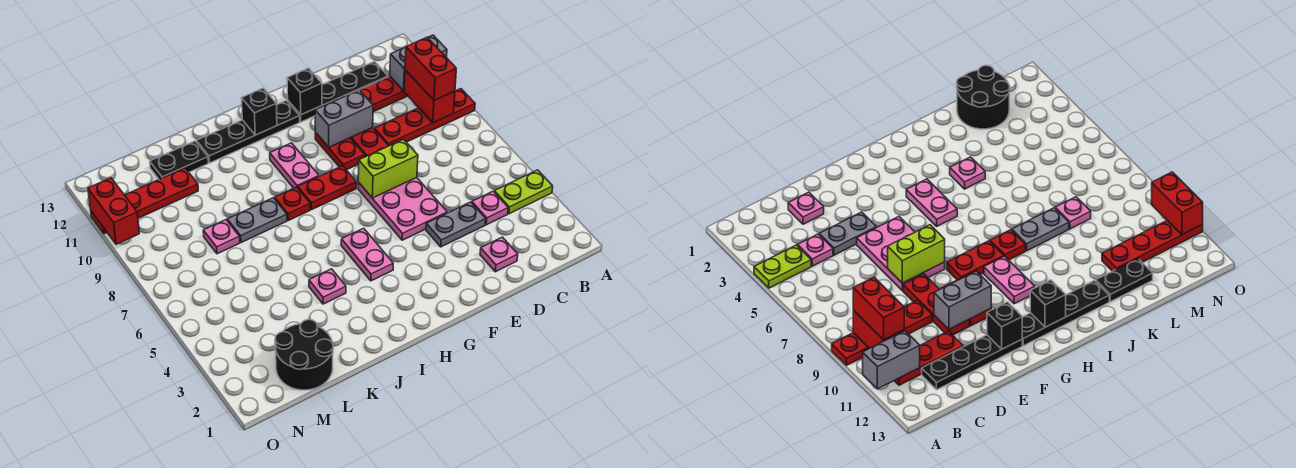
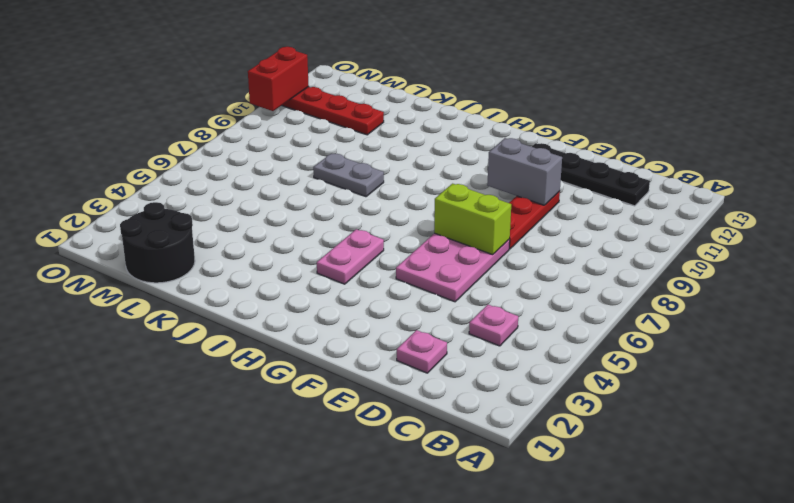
none -> lime 1x2 plate [494,170,553,214]
none -> red 1x4 plate [374,89,475,146]
none -> red 1x3 plate [360,76,408,112]

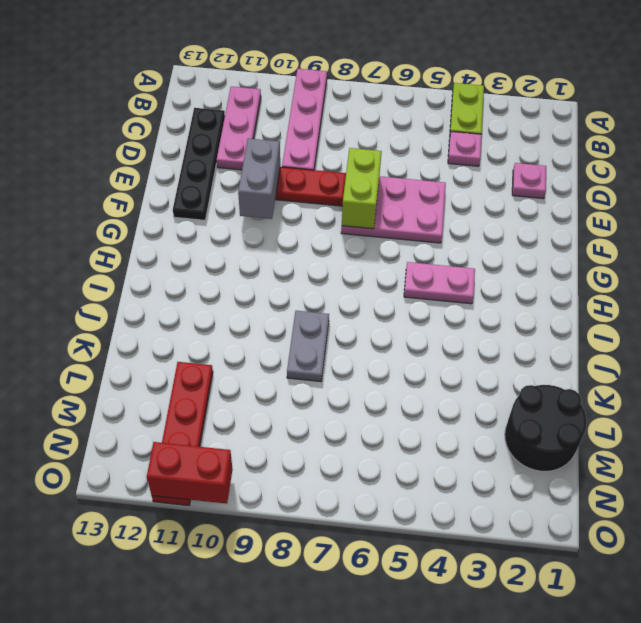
pink 1x4 plate [282,69,327,170] -> red 1x4 plate [374,89,475,146]
pink 1x3 plate [217,87,261,170] -> red 1x3 plate [360,76,408,112]
none -> grey 1x2 plate [426,202,486,247]
none -> red 1x2 plate [315,132,365,170]
none -> red 1x2 plate [298,166,357,209]

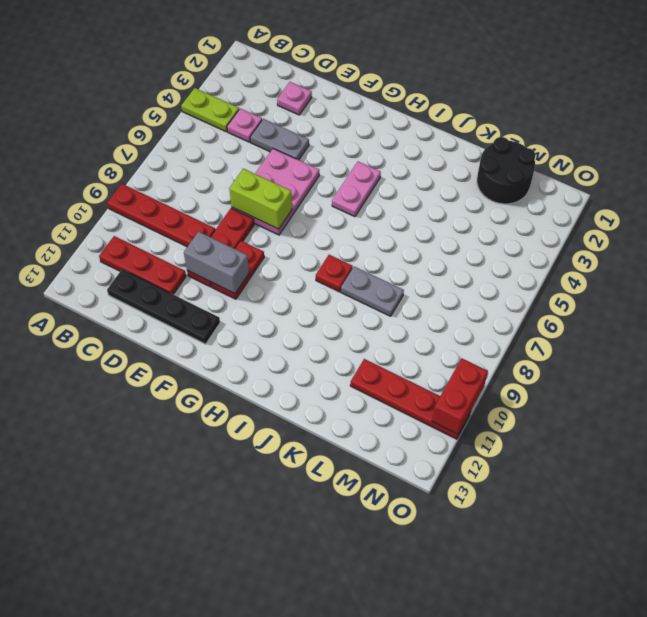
none -> red 1x2 plate [298,166,357,209]
none -> black 1x4 plate [196,101,300,163]
none -> pink 1x2 plate [270,143,319,188]

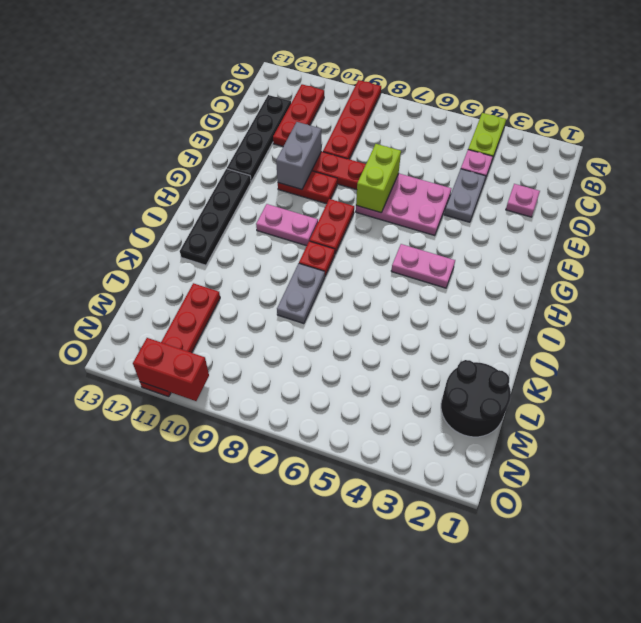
none -> pink 1x1 plate [309,269,346,304]
none -> black 1x2 plate [150,141,208,179]
none -> pink 1x1 plate [203,220,240,254]

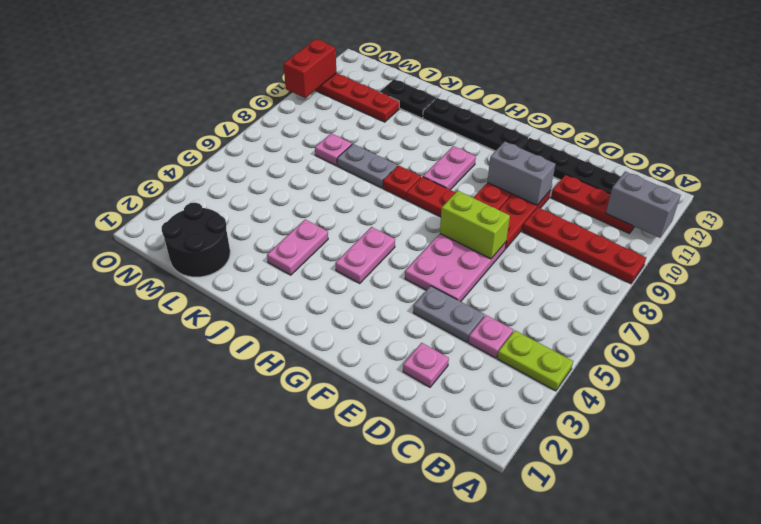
pink 1x2 plate [267,219,328,275] -> pink 1x1 plate [309,269,346,304]
none -> red 1x2 brick [404,70,455,123]
none -> black 1x1 brick [287,68,322,115]
none -> black 1x1 brick [241,88,277,135]

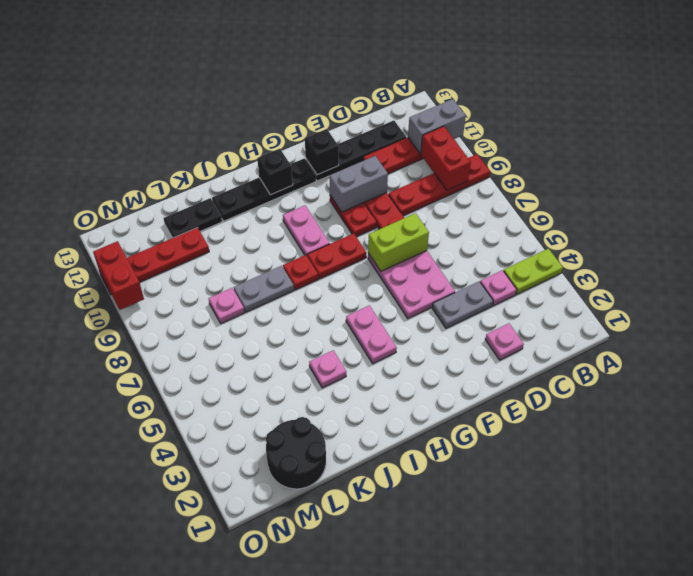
none -> red 1x2 brick [405,37,456,100]

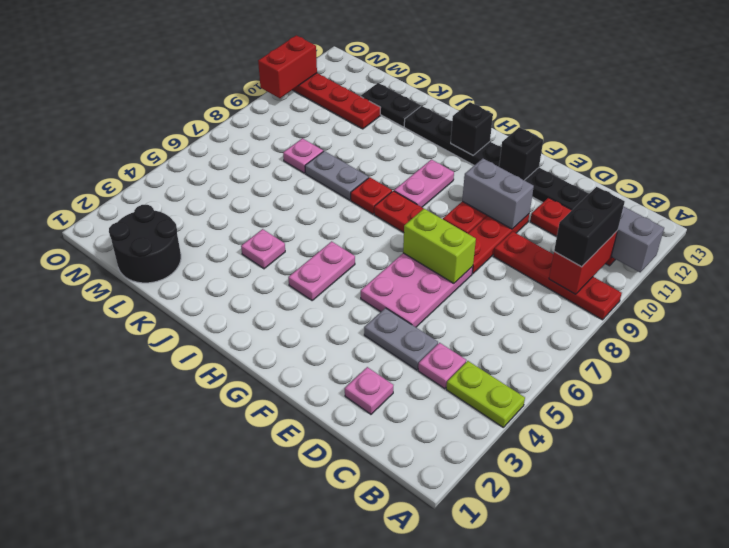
black 1x2 brick [554,187,625,267] -> red 1x2 brick [405,37,456,100]

